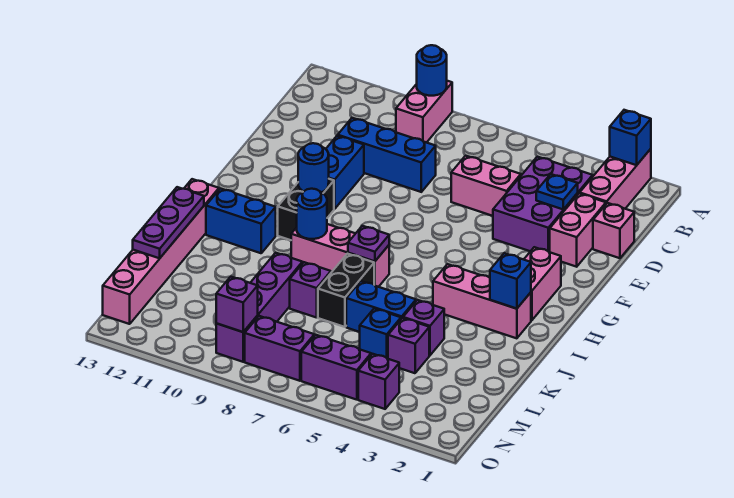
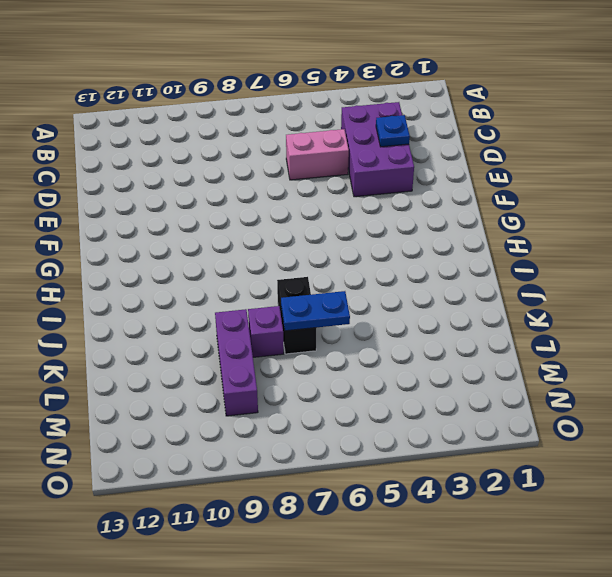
blue 1x2 plate [281,291,350,331] -> none
purple 1x3 brick [215,309,258,416] -> purple 1x4 brick [216,253,303,362]
none -> pink 1x3 brick [580,149,651,209]
none -> pink 1x2 brick [396,81,452,143]
none -> pink 1x1 brick [593,203,634,258]
none -> pink 1x2 brick [550,193,606,267]

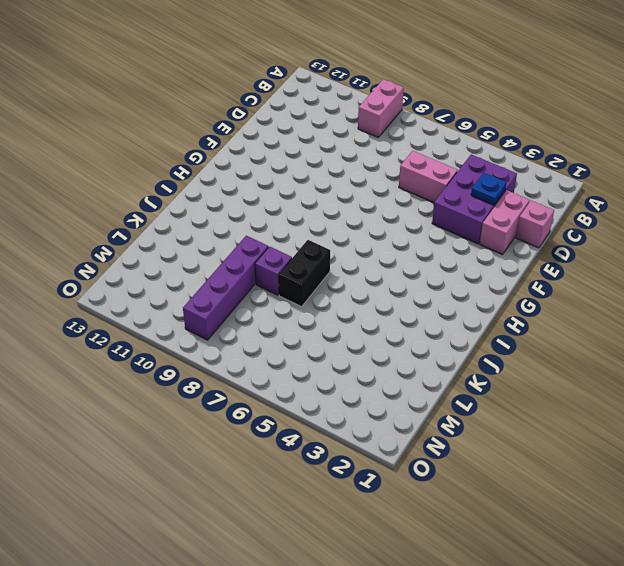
none -> pink 1x3 brick [580,149,651,209]
none -> blue 1x3 brick [338,118,436,192]
none -> blue 1x2 brick [326,136,364,209]
none -> pink 1x2 brick [524,247,561,321]

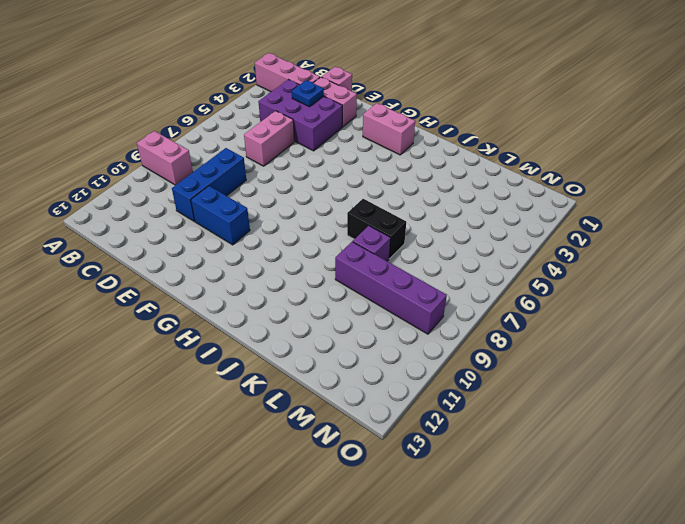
none -> black 1x2 brick [278,179,334,240]
none -> pink 1x3 brick [433,264,531,338]
none -> pink 1x3 brick [291,224,389,287]
none -> blue 1x2 brick [206,189,276,253]

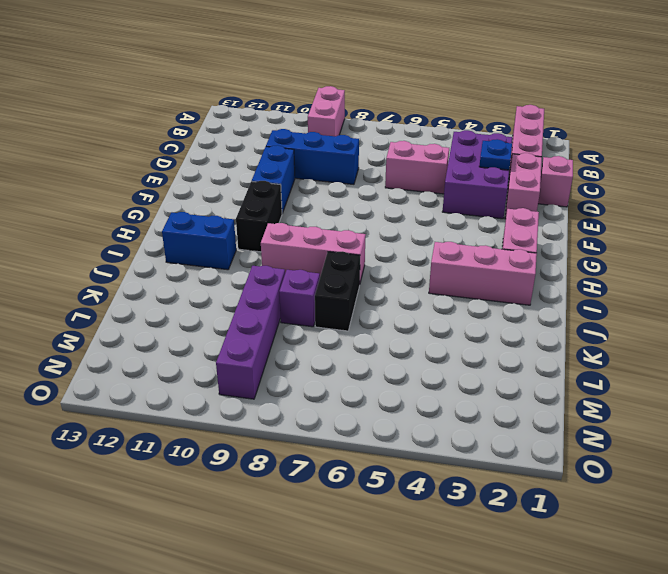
none -> pink 1x6 brick [103,179,219,324]
none -> purple 1x1 brick [403,300,444,355]
none -> blue 1x2 brick [346,281,416,332]
none -> purple 1x1 brick [388,318,429,373]

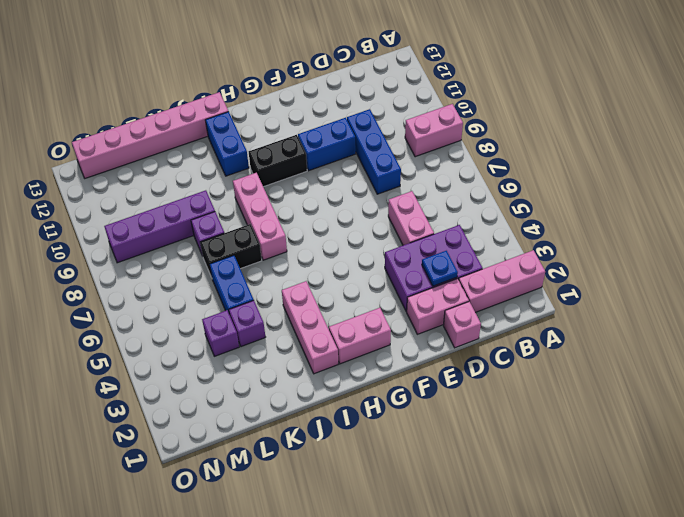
none -> blue 1x1 brick [360,309,401,359]
none -> purple 1x1 brick [358,354,399,409]
none -> purple 1x2 brick [301,335,371,400]
none -> purple 1x2 brick [245,316,314,381]

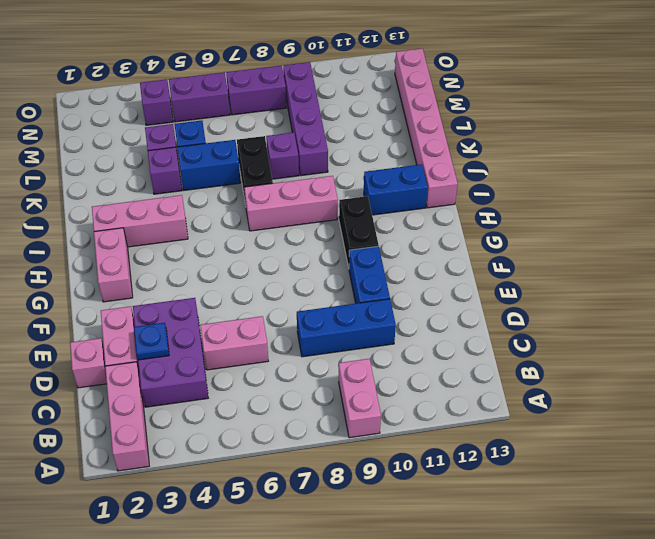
none -> blue 1x1 brick [610,110,651,165]
none -> blue 1x1 round brick [417,45,447,96]
none -> blue 1x1 round brick [298,143,329,192]
none -> blue 1x1 brick [490,253,531,309]

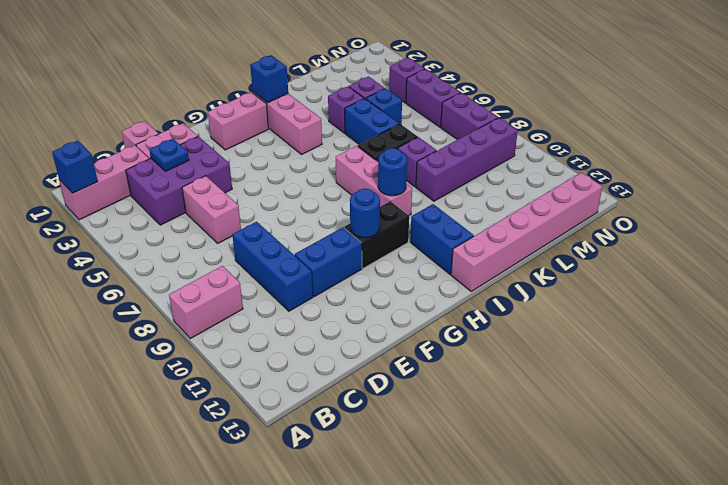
none -> blue 1x1 round brick [417,45,447,96]
none -> purple 1x1 plate [348,226,389,261]
none -> purple 1x3 plate [133,187,204,258]
none -> purple 1x1 brick [216,277,258,332]

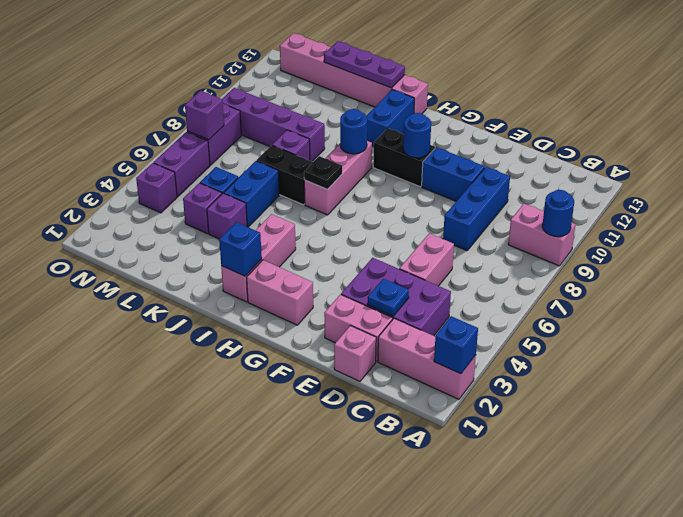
black 1x1 plate [304,156,342,189] -> purple 1x1 plate [348,226,389,261]
purple 1x1 brick [185,91,224,140] -> purple 1x1 brick moved to [216,277,258,332]

